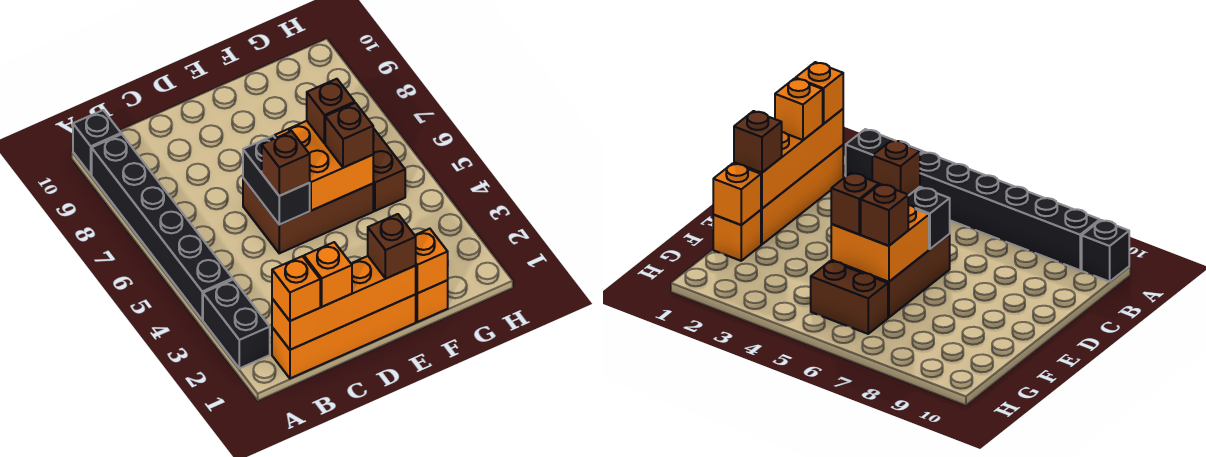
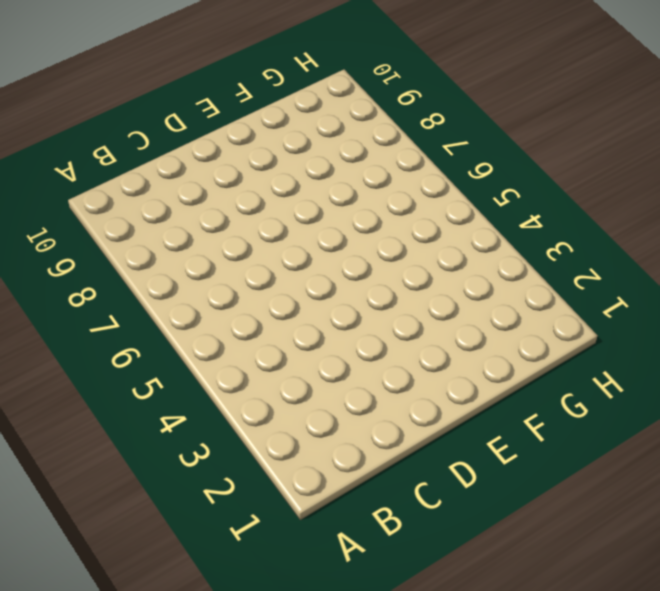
none -> black 1x2 brick [203,280,270,368]
none -> black 1x6 brick [92,134,233,320]
none -> black 1x1 brick [73,110,121,175]

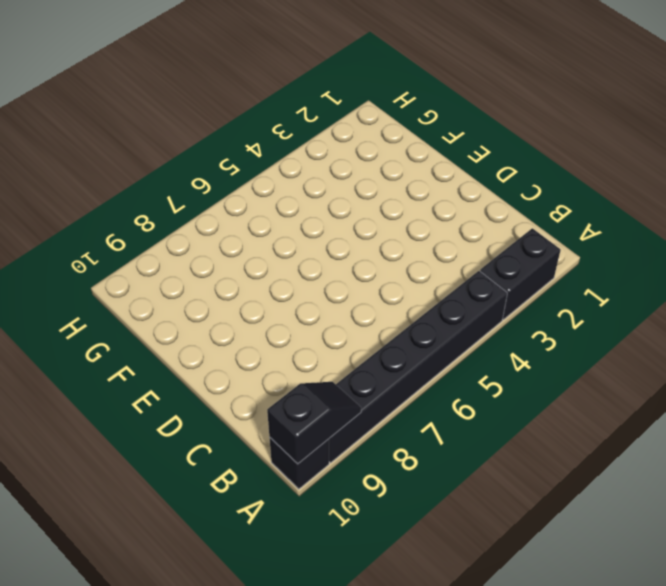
black 1x2 slope [267,382,361,464] -> none
none -> orange 1x4 brick [272,295,416,378]
none -> brown 2x3 brick [243,178,373,253]
none -> orange 1x1 brick [415,280,448,322]

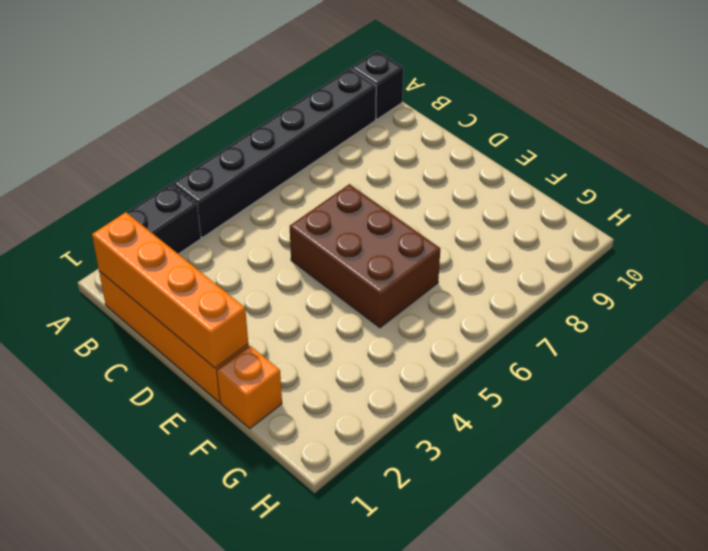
none -> brown 1x2 brick [373,128,405,211]
none -> black 1x2 brick [243,136,310,225]
none -> orange 2x2 brick [275,121,373,211]

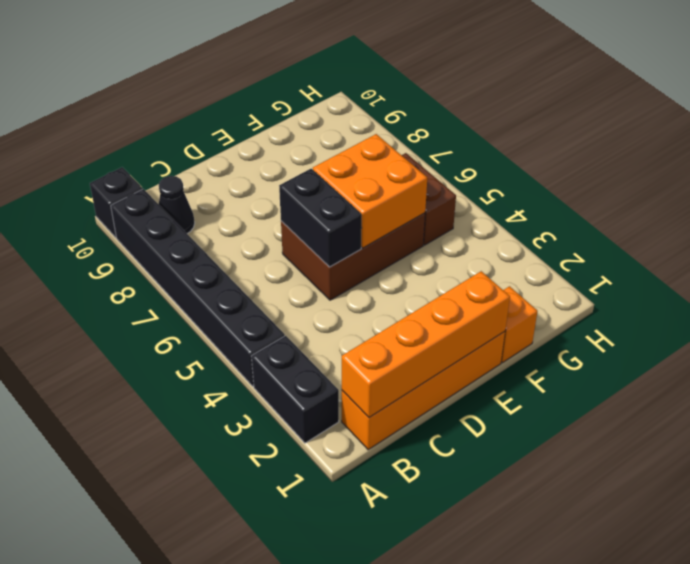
black 1x1 cone [159,176,195,234] -> none
none -> orange 1x1 brick [415,229,448,293]
none -> orange 1x1 brick [272,256,320,321]
none -> orange 1x1 brick [304,242,352,307]

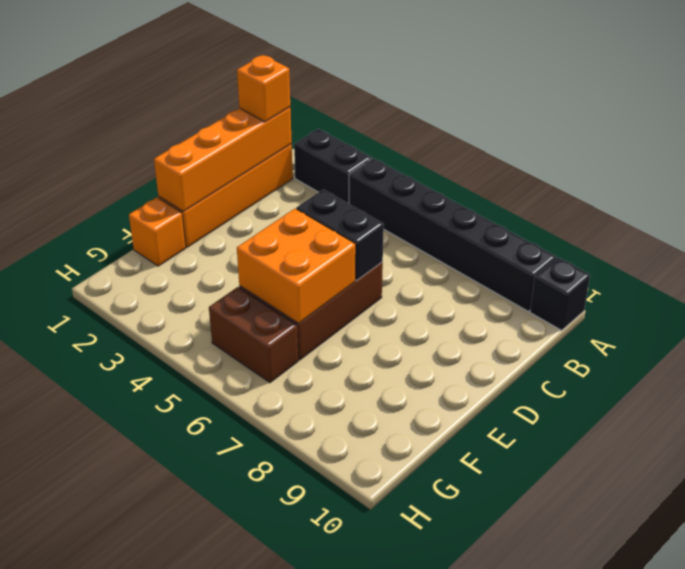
none -> orange 1x1 brick [415,229,448,293]
none -> orange 1x1 brick [304,242,352,307]
none -> brown 1x1 brick [262,131,310,196]

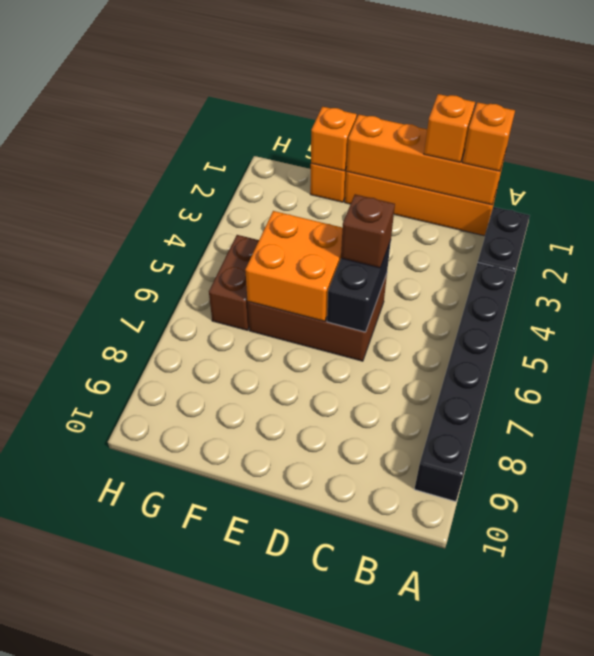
none -> black 1x1 brick [73,110,121,175]
none -> brown 1x1 brick [368,214,416,279]
none -> brown 1x1 brick [325,103,373,168]

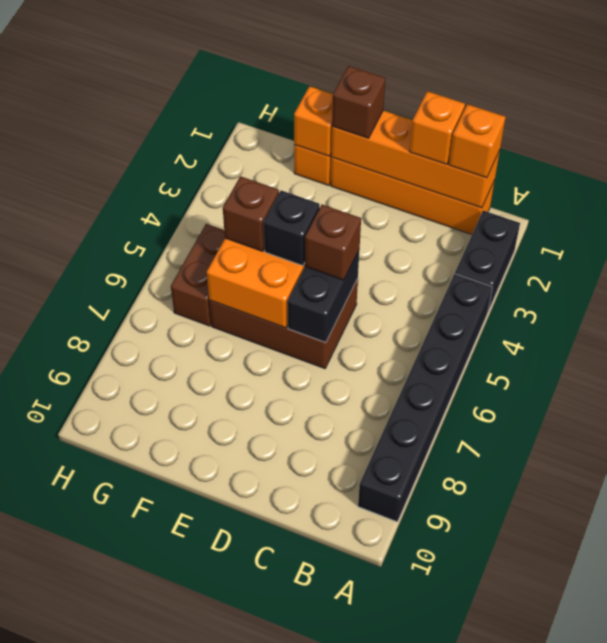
black 1x1 brick [264,190,320,266] -> black 1x1 brick moved to [73,110,121,175]
none -> brown 1x1 brick [307,79,355,143]

